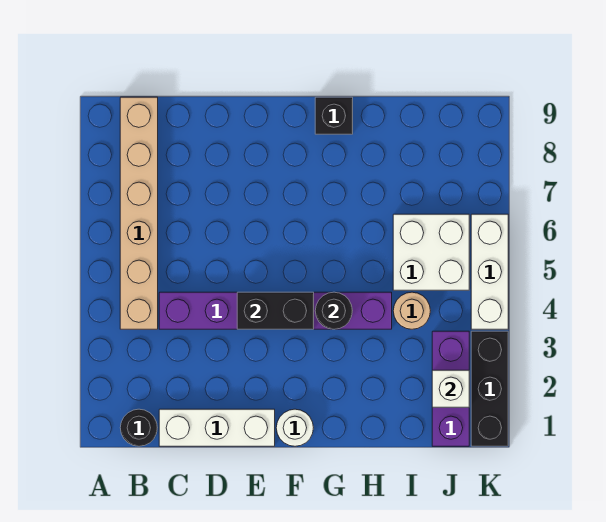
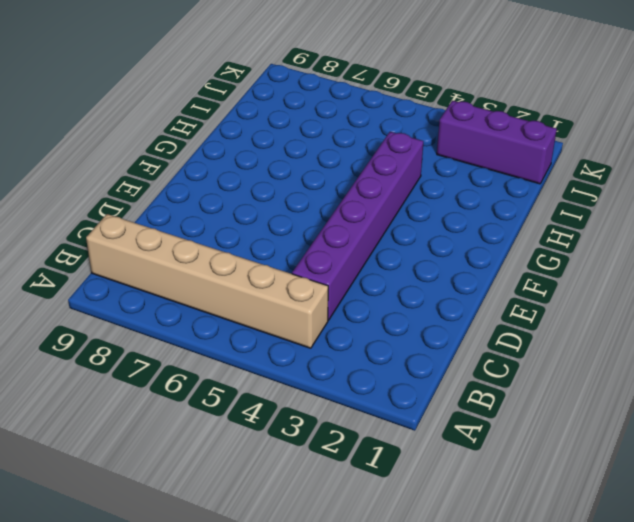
none -> black 1x1 round brick [120,409,157,446]
none -> white 1x3 brick [159,409,275,446]
none -> white 1x1 round brick [276,409,313,446]

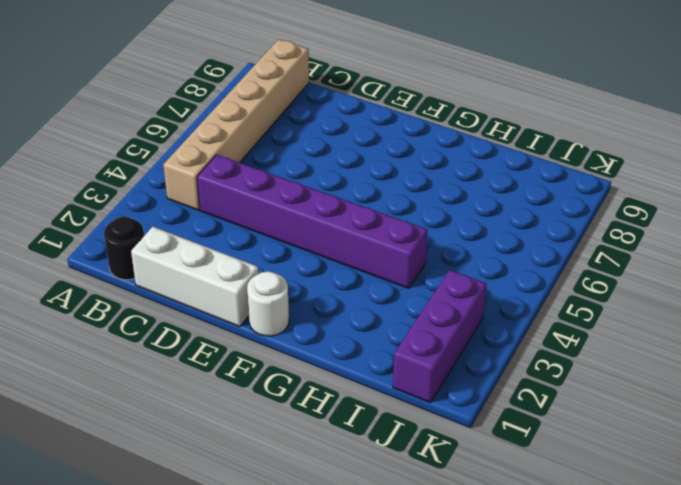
none -> black 1x1 brick [315,97,353,134]
none -> tan 1x1 round brick [393,292,430,329]
none -> white 2x2 brick [393,214,469,290]

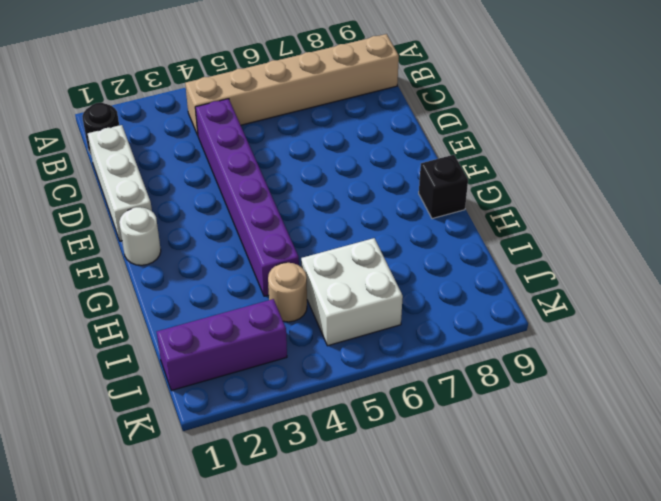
none -> black 1x3 brick [471,331,508,446]
none -> white 1x3 brick [471,214,508,329]
none -> black 1x2 brick [237,292,314,329]

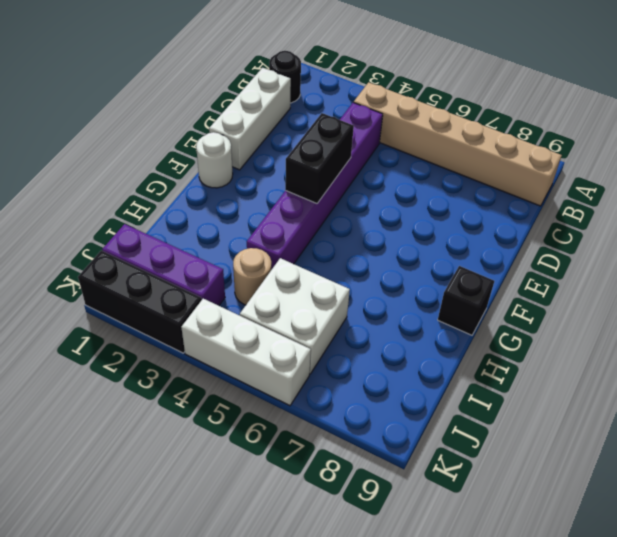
none -> black 1x1 round brick [315,292,352,329]
none -> white 1x1 brick [432,370,469,407]

